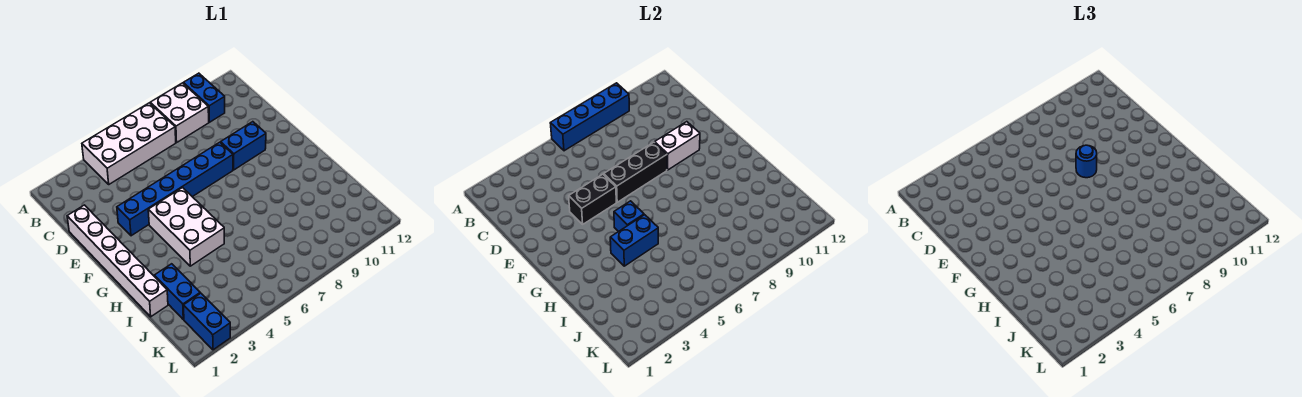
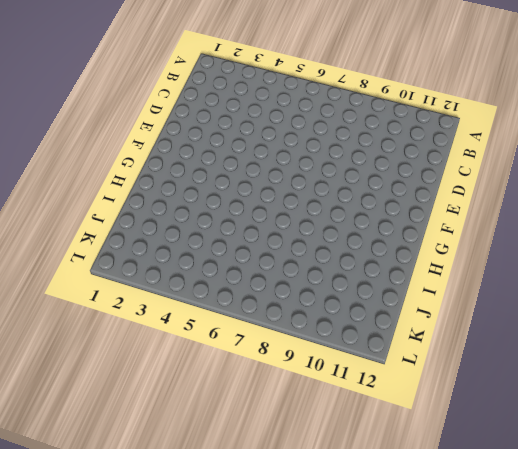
none -> white 2x4 brick [82,103,176,184]
none -> white 2x2 brick [150,83,209,142]
none -> blue 1x2 brick [183,73,225,122]

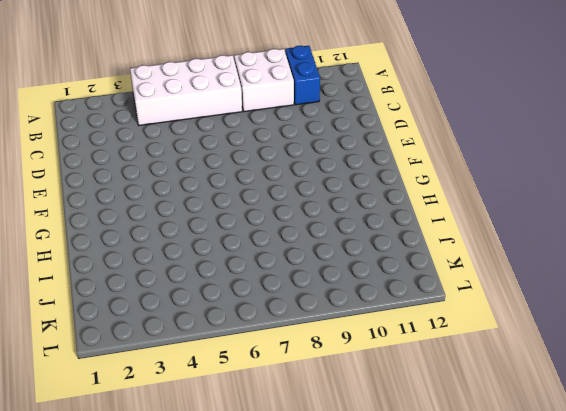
none -> white 1x6 brick [67,205,168,317]
none -> blue 1x6 brick [117,142,233,236]
none -> blue 1x2 brick [221,122,266,170]

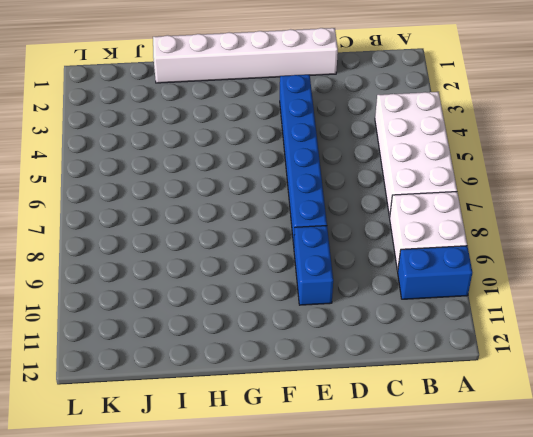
none -> white 2x3 brick [148,188,224,266]
none -> blue 1x2 brick [154,264,200,319]
none -> blue 1x2 brick [184,293,230,350]

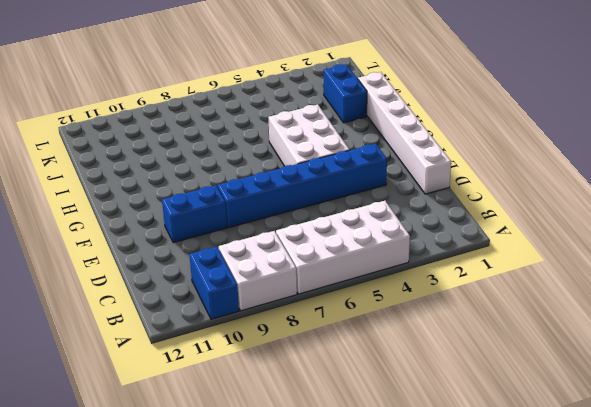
none -> blue 1x2 brick [184,293,230,350]
none -> blue 1x4 brick [550,83,629,151]
none -> black 1x2 brick [569,174,616,224]

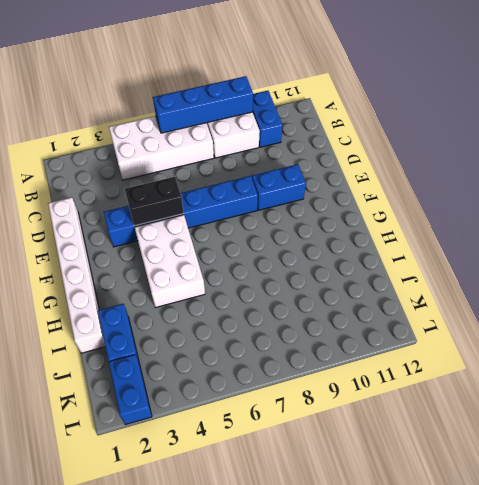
none -> black 1x3 brick [604,142,667,202]
none -> white 1x2 brick [655,122,700,170]
none -> blue 1x1 brick [614,201,644,232]

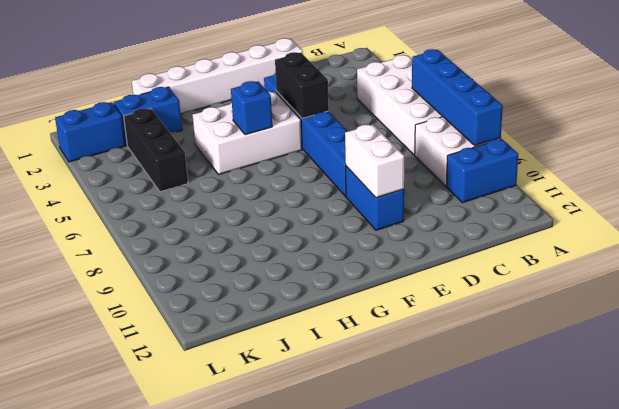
black 1x3 brick [124,109,188,192] -> black 1x3 brick moved to [604,142,667,202]
none -> blue 1x2 brick [610,215,658,266]
none -> blue 1x1 round brick [1076,145,1097,178]

